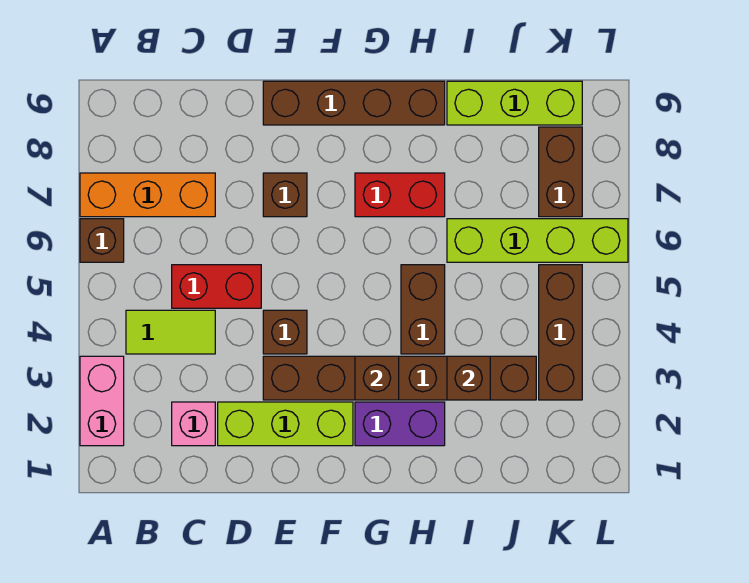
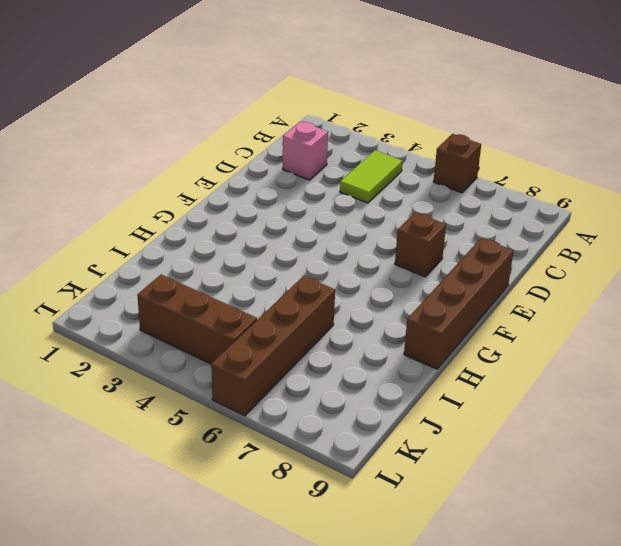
brown 1x4 brick [211,276,335,416] -> lime 1x4 brick [447,219,628,262]
none -> pink 1x2 brick [80,356,124,446]
none -> orange 1x3 brick [80,173,215,217]
none -> red 1x2 brick [172,265,261,308]

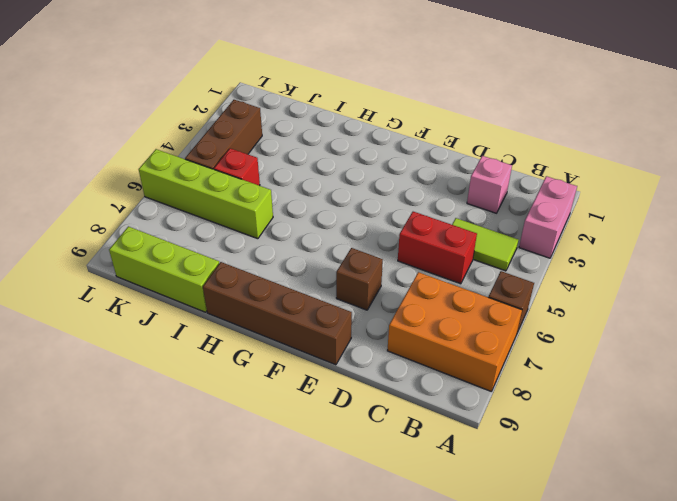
orange 2x3 brick [387,272,522,391] -> orange 1x3 brick [80,173,215,217]
red 1x1 brick [214,148,260,186] -> none
none -> lime 1x3 brick [218,402,353,446]
none -> brown 1x6 brick [263,356,536,400]
none -> brown 1x1 brick [263,310,307,354]

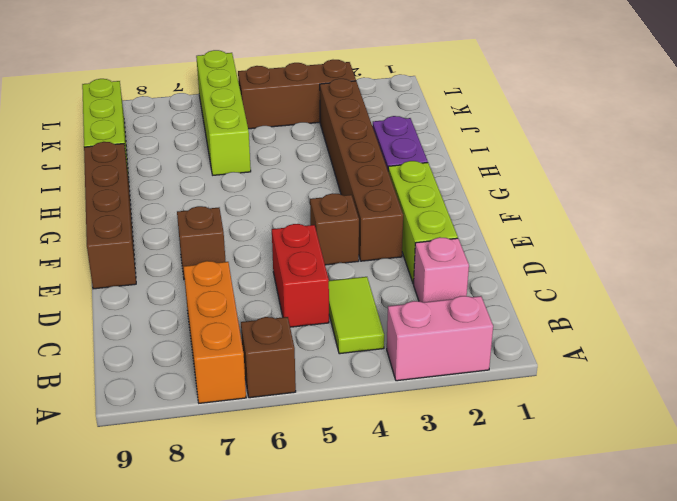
none -> red 1x2 brick [355,173,445,217]
none -> brown 1x2 brick [401,265,445,354]
none -> brown 1x2 brick [539,127,582,217]

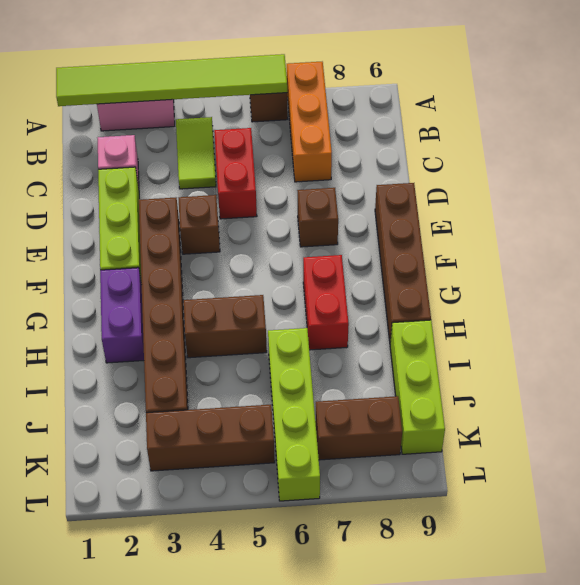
lime 1x6 tile [56,54,287,106] -> none
none -> brown 1x1 brick [355,356,399,400]
none -> brown 1x1 brick [447,356,490,400]

